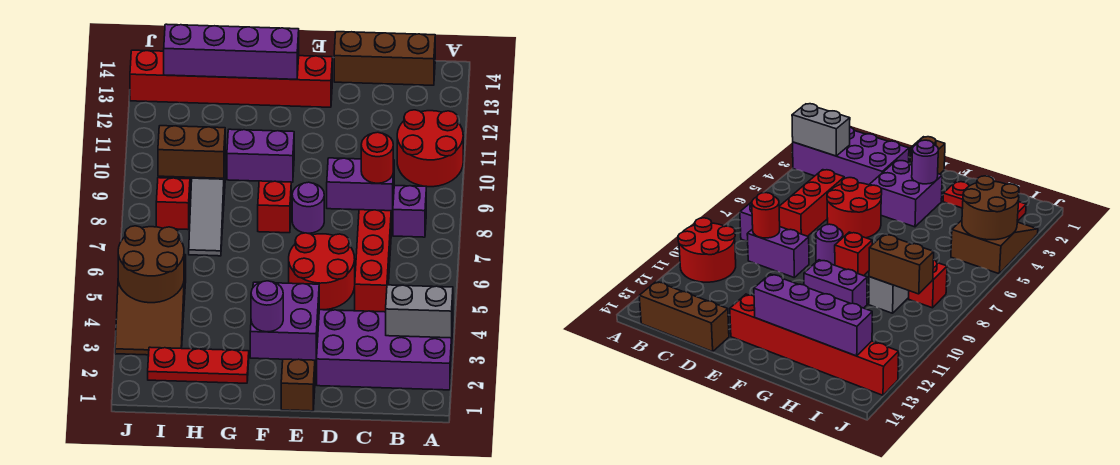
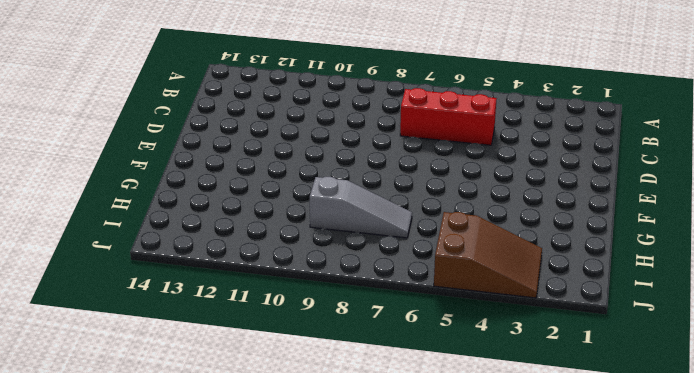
none -> purple 2x4 brick [316,310,453,390]
none -> red 2x2 round brick [397,110,463,187]
none -> purple 1x1 brick [393,185,426,237]

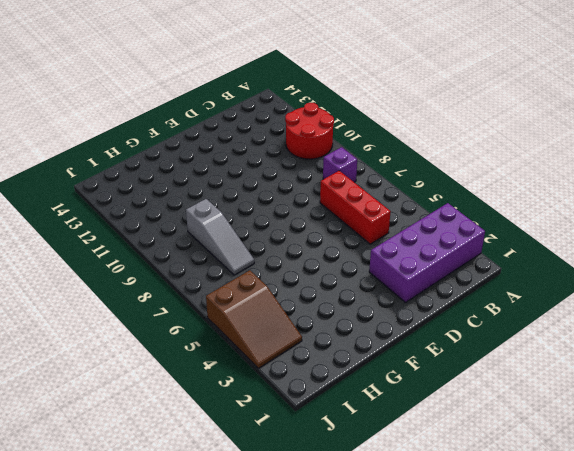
none -> brown 1x3 brick [334,32,435,85]
none -> purple 1x2 brick [327,158,394,211]
none -> red 2x2 round brick [289,233,355,310]

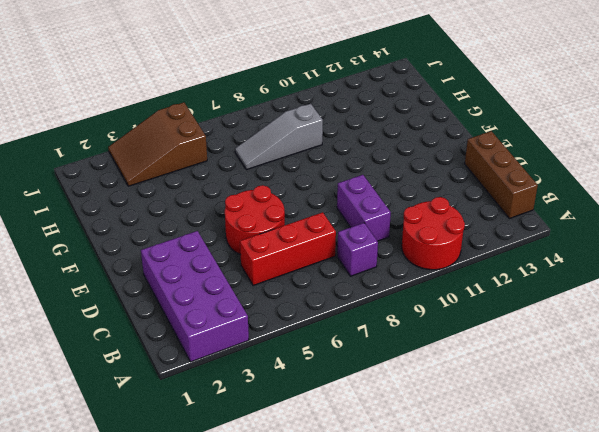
none -> brown 1x1 brick [281,359,315,411]
none -> purple 2x2 brick [250,282,319,360]
none -> purple 1x1 round brick [292,182,324,233]

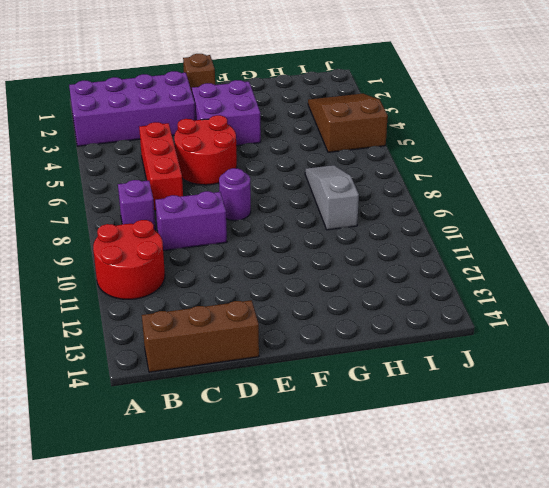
none -> red 1x6 brick [130,50,332,107]
none -> red 1x1 brick [258,181,291,233]
none -> purple 1x2 brick [227,129,294,182]

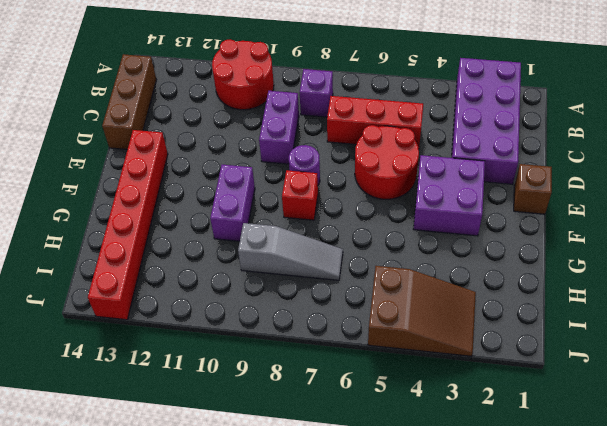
none -> red 1x3 plate [148,347,249,383]
none -> red 1x1 brick [156,178,190,230]
none -> grey 1x2 brick [386,285,453,338]

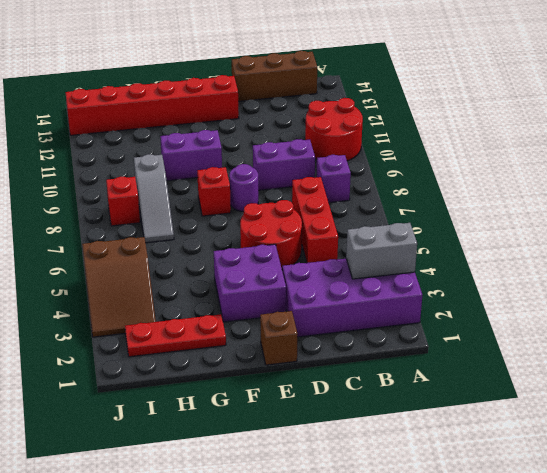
none -> red 1x1 round brick [361,132,393,183]
none -> purple 1x1 round brick [251,281,283,332]
none -> purple 1x4 brick [164,24,299,79]

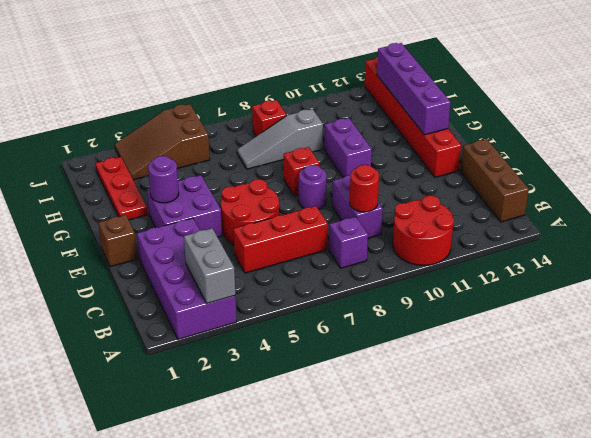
none -> brown 1x2 brick [158,126,225,178]
none -> brown 2x2 round brick [118,226,184,303]

